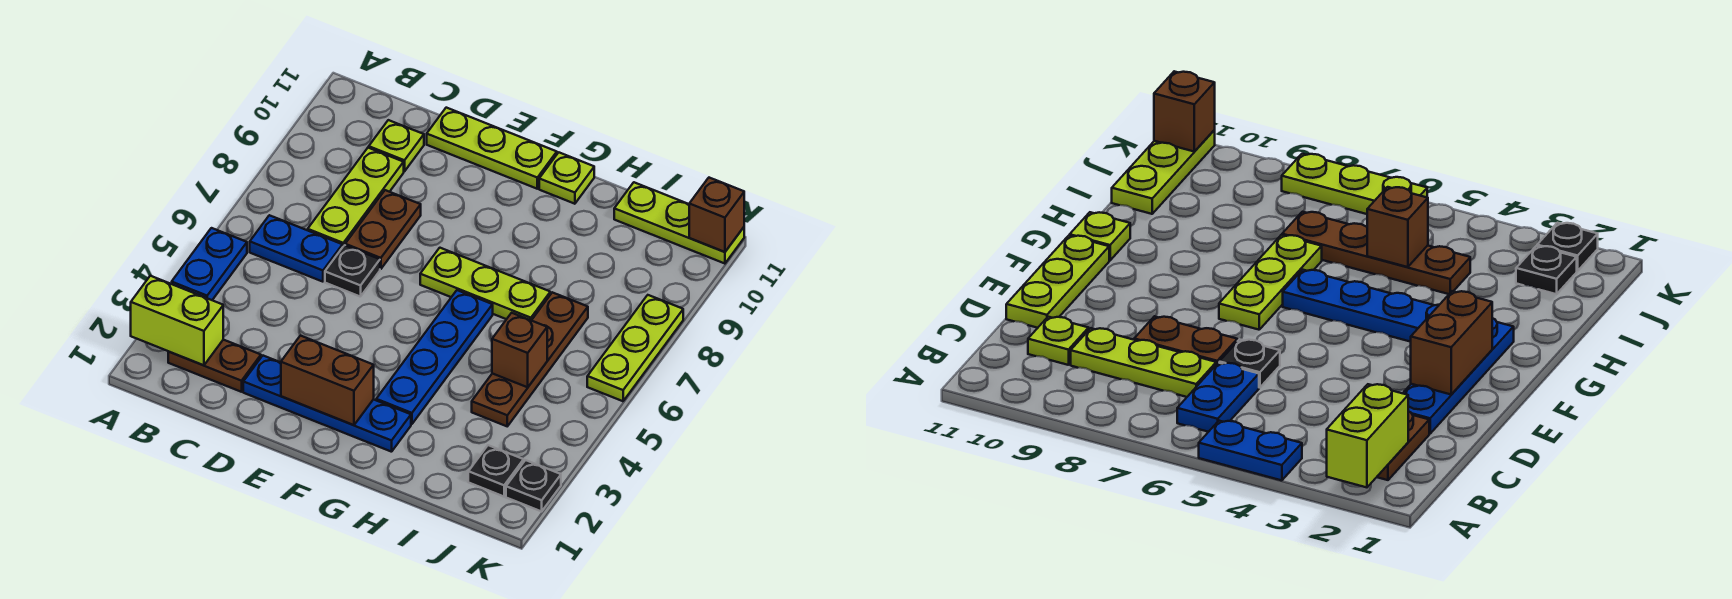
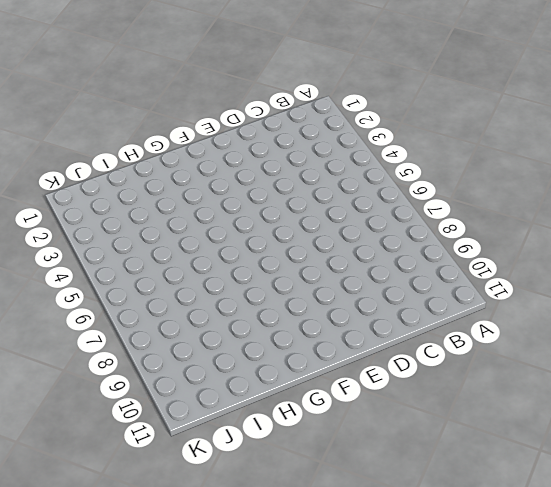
none -> blue 1x2 plate [172,228,247,300]
none -> brown 1x2 plate [168,340,261,392]
none -> blue 1x2 plate [250,215,342,282]

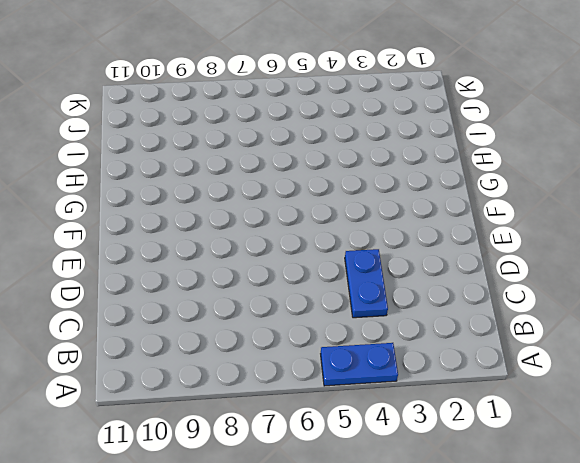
blue 1x2 plate [345,249,388,318] -> blue 1x2 plate moved to [250,215,342,282]
none -> brown 1x2 plate [168,340,261,392]
none -> lime 1x3 plate [308,148,404,247]
none -> lime 1x1 plate [369,120,424,172]

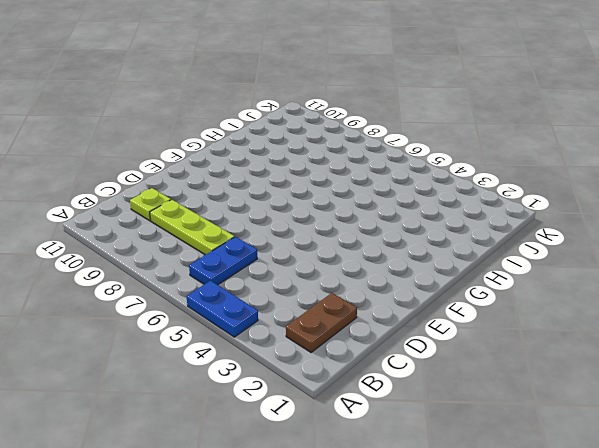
none -> blue 1x4 plate [243,356,411,452]
none -> black 1x1 plate [325,245,380,297]
none -> brown 1x2 plate [345,190,421,269]

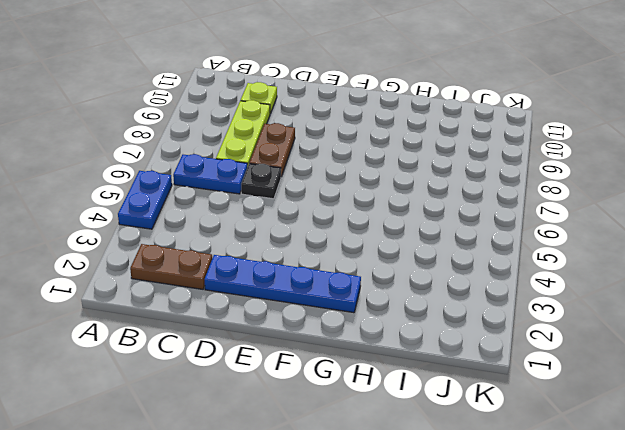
none -> lime 1x3 plate [427,108,557,189]
none -> lime 1x3 plate [420,248,550,320]
none -> blue 1x4 plate [376,290,493,424]

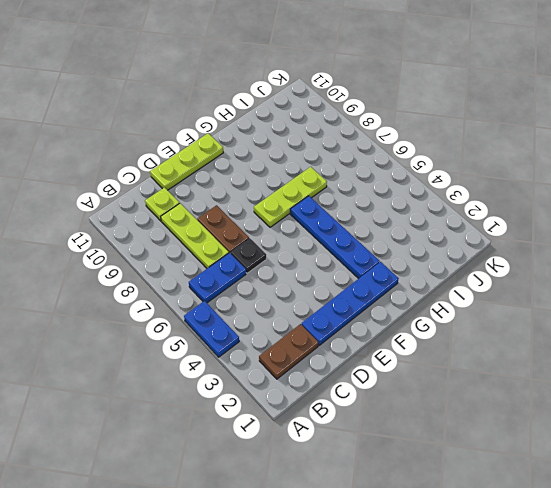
none -> lime 1x1 plate [539,153,594,204]
none -> brown 1x4 plate [472,292,588,426]
none -> lime 1x3 plate [614,182,744,264]

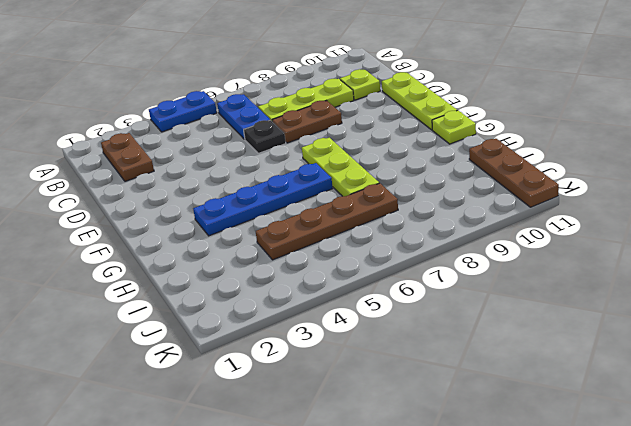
brown 1x3 plate [469,139,559,207] -> lime 1x3 plate [614,182,744,264]
none -> blue 1x4 plate [243,356,411,452]
none -> black 1x1 plate [468,445,524,496]
none -> black 1x1 plate [506,460,561,511]

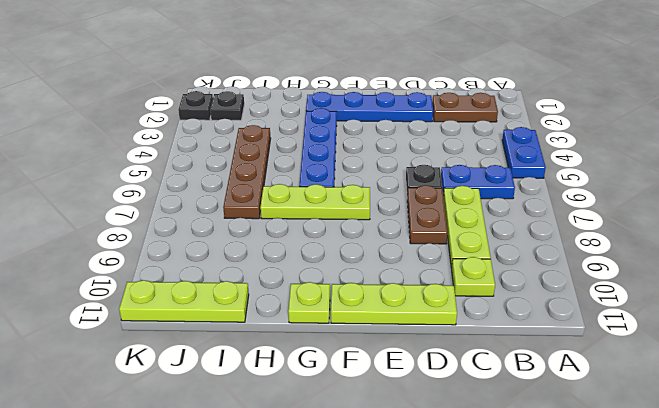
none -> lime 1x3 plate [587,295,683,401]
none -> lime 1x2 brick [131,276,223,365]
none -> brown 1x2 brick [281,336,374,425]

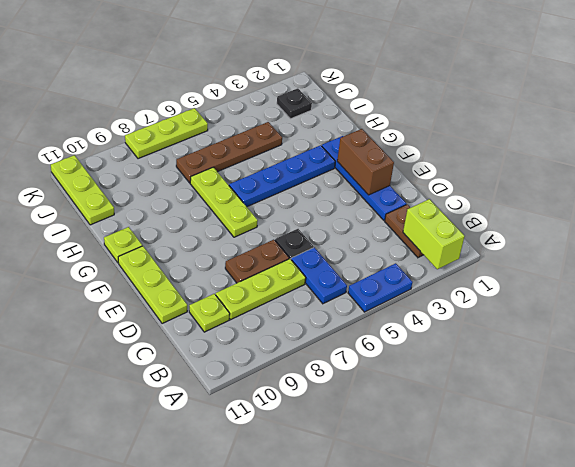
none -> black 1x1 plate [506,460,561,511]
none -> brown 1x1 brick [492,313,547,387]
none -> brown 1x1 brick [689,178,744,252]

